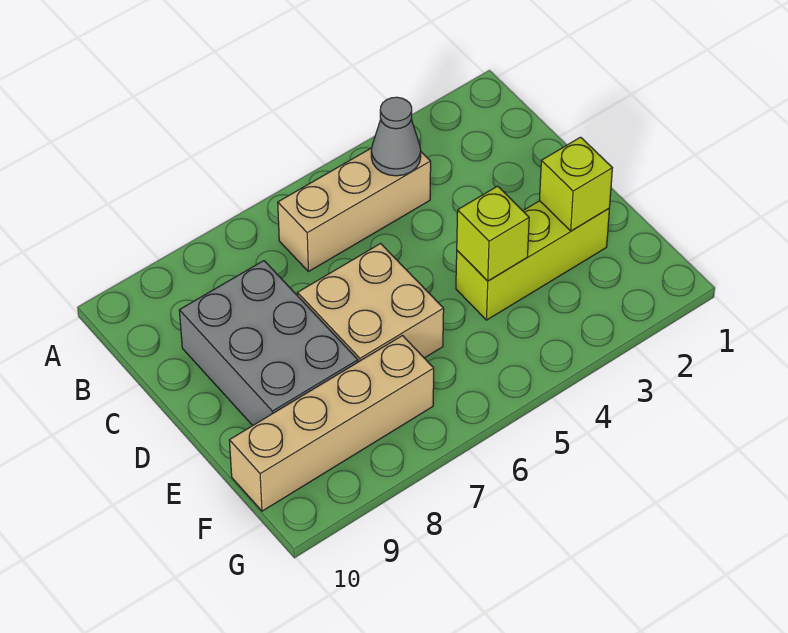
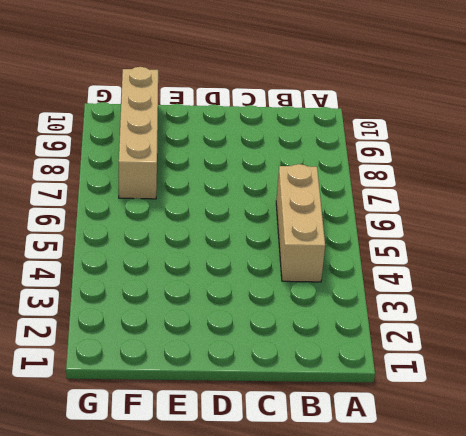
none -> grey 2x3 brick [179,261,358,425]
none -> tan 2x2 brick [298,244,444,362]

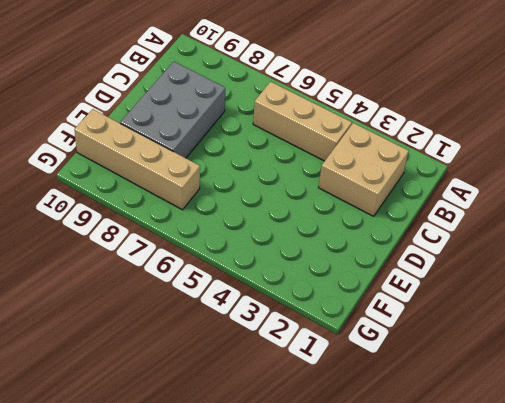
tan 2x2 brick [319,123,409,216] -> tan 2x2 brick moved to [298,244,444,362]
none -> lime 1x3 brick [456,201,609,320]
none -> grey 1x1 cone [371,97,421,176]

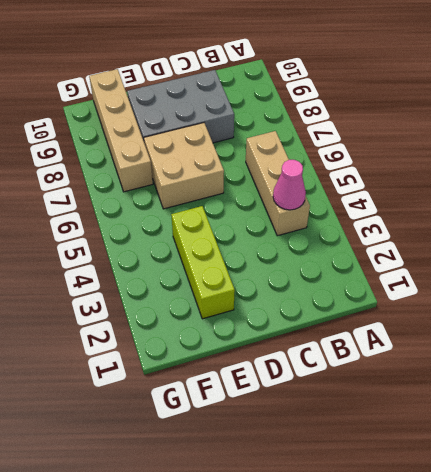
pink 1x1 cone [273,160,306,210] -> grey 1x1 cone [371,97,421,176]
none -> lime 1x1 brick [539,137,612,231]
none -> lime 1x1 brick [457,186,529,281]

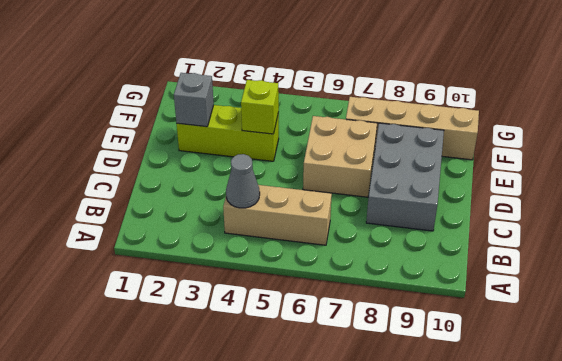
grey 1x1 brick [174,73,214,127] -> lime 1x1 brick [539,137,612,231]

